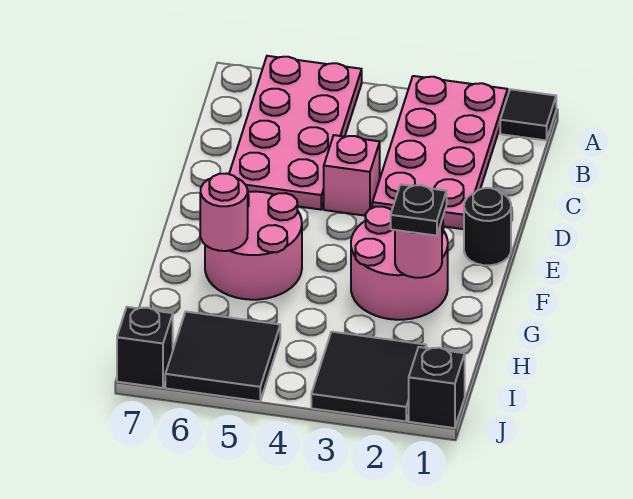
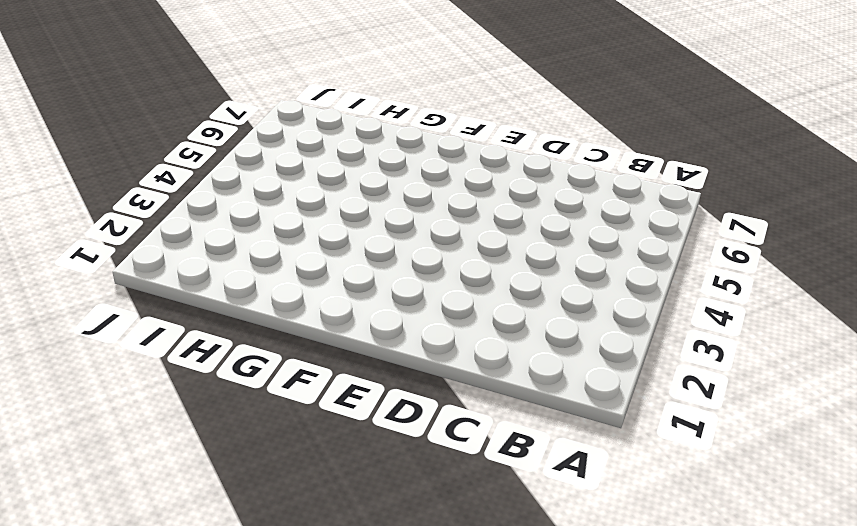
none -> black 1x1 tile [500,89,556,140]
none -> pink 2x4 plate [372,76,508,229]
none -> pink 2x4 plate [229,56,362,210]

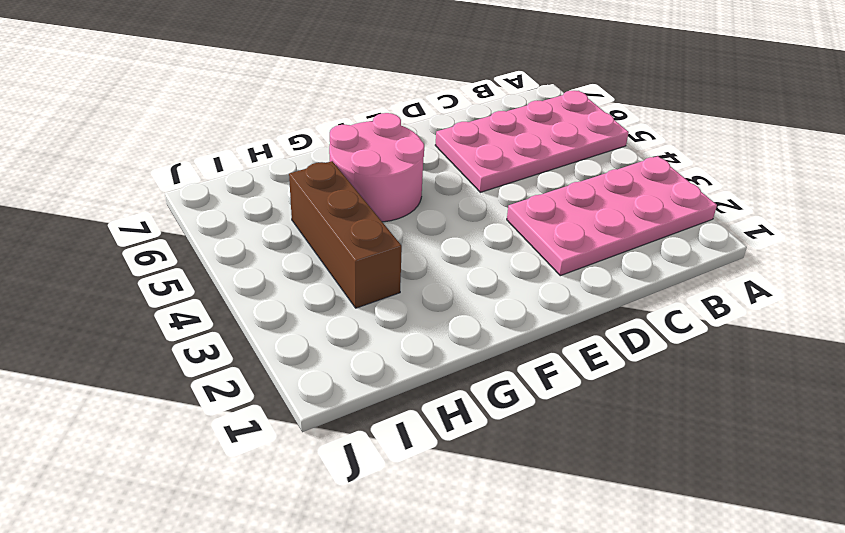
brown 1x3 brick [289,161,402,308] -> none
none -> black 1x1 tile [500,89,556,140]
none -> pink 1x1 brick [324,135,380,216]
none -> black 1x1 round brick [464,188,511,265]

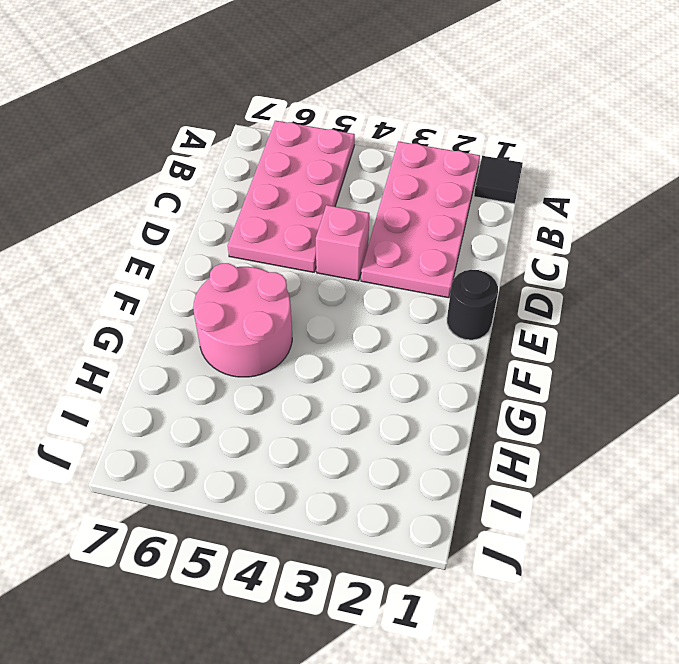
none -> pink 2x2 round brick [351,207,448,320]
none -> black 2x2 tile [311,332,426,421]
none -> black 2x2 tile [165,312,280,401]

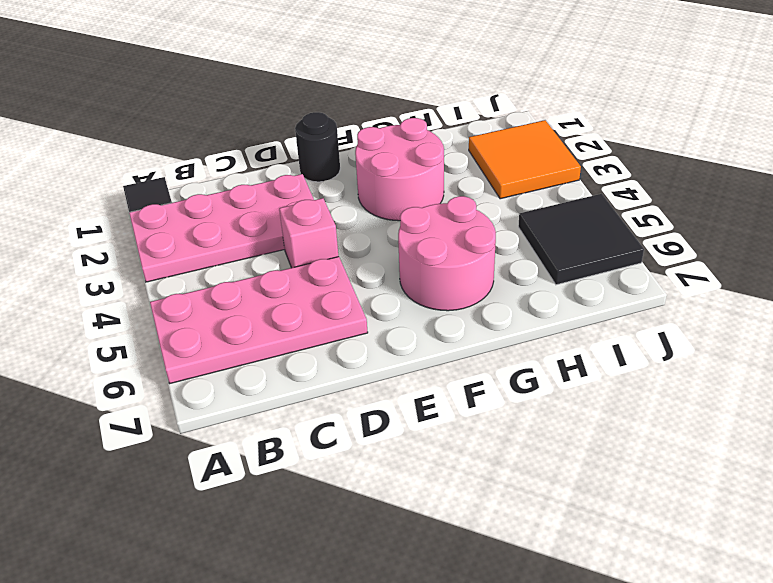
orange 2x2 tile [469,120,581,199] -> black 2x2 tile [311,332,426,421]
none -> black 1x1 brick [409,347,465,428]
none -> black 1x1 brick [117,307,173,388]
none -> pink 1x1 round brick [395,221,442,278]

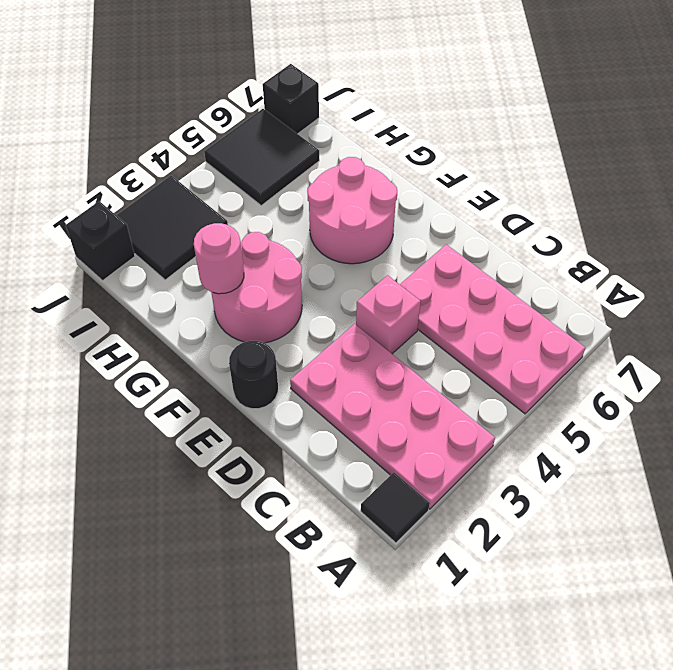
none -> pink 1x1 round brick [200,174,248,251]
none -> black 1x1 plate [391,184,447,236]

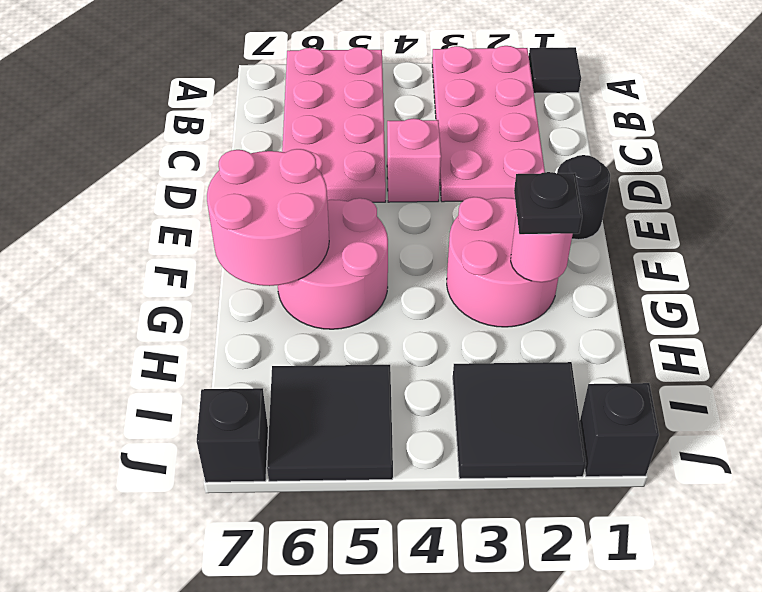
pink 2x2 round brick [207,149,329,286] -> pink 1x1 round brick [200,174,248,251]

